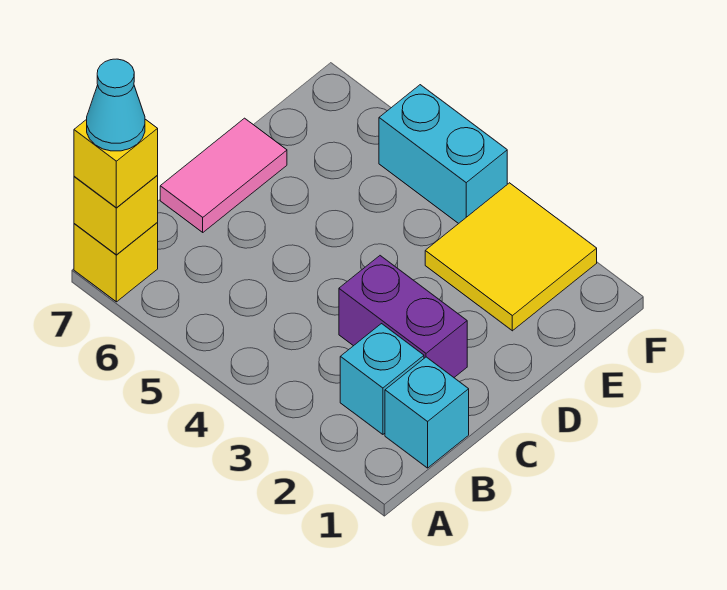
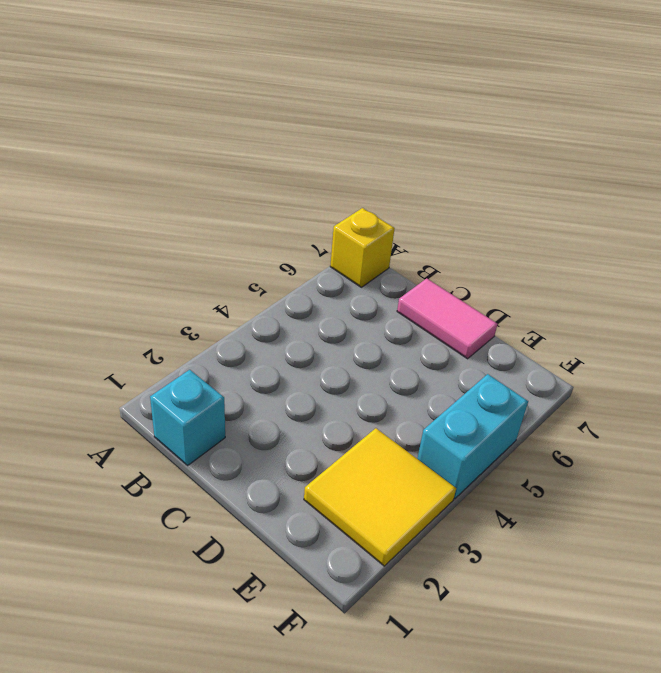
none -> cyan 1x1 brick [340,324,424,434]
none -> purple 1x2 brick [339,256,467,377]

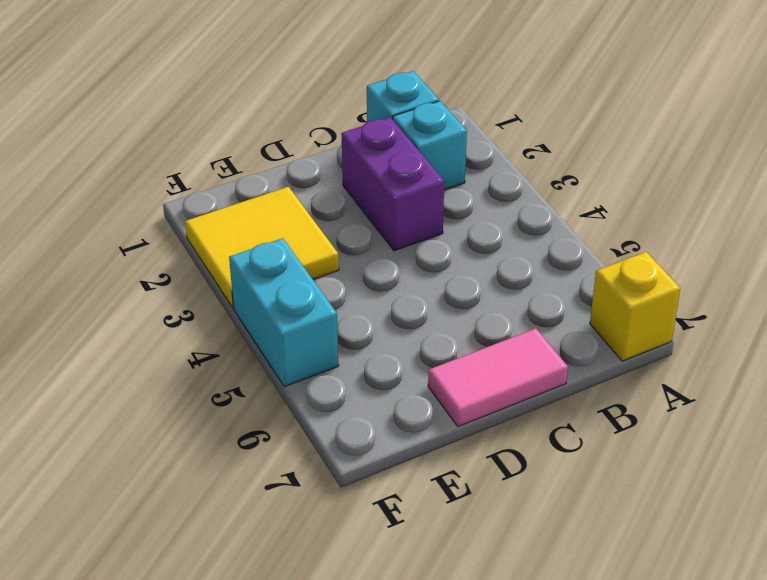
none -> yellow 1x1 brick [74,176,158,255]
none -> yellow 1x1 brick [74,119,158,208]

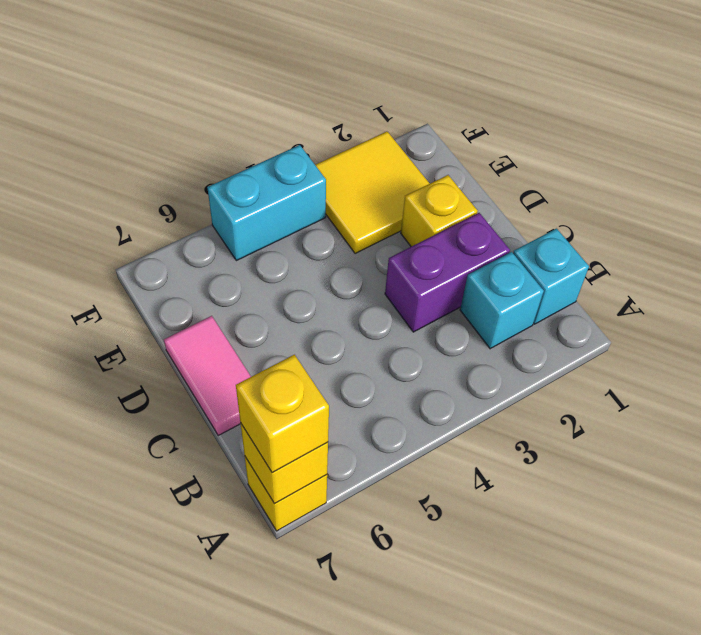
yellow 1x1 brick [401,175,478,247] -> none
none -> cyan 1x1 cone [87,59,145,151]

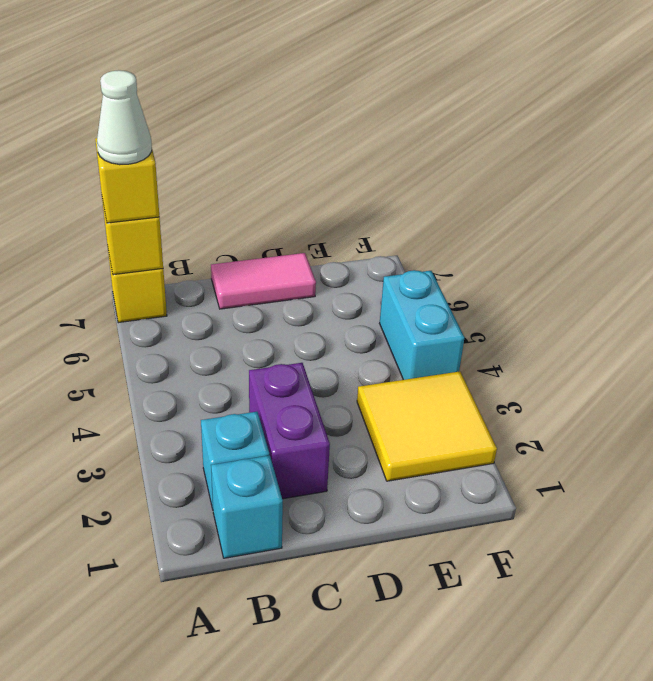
white 1x1 cone [97,70,152,165] -> cyan 1x1 cone [87,59,145,151]

